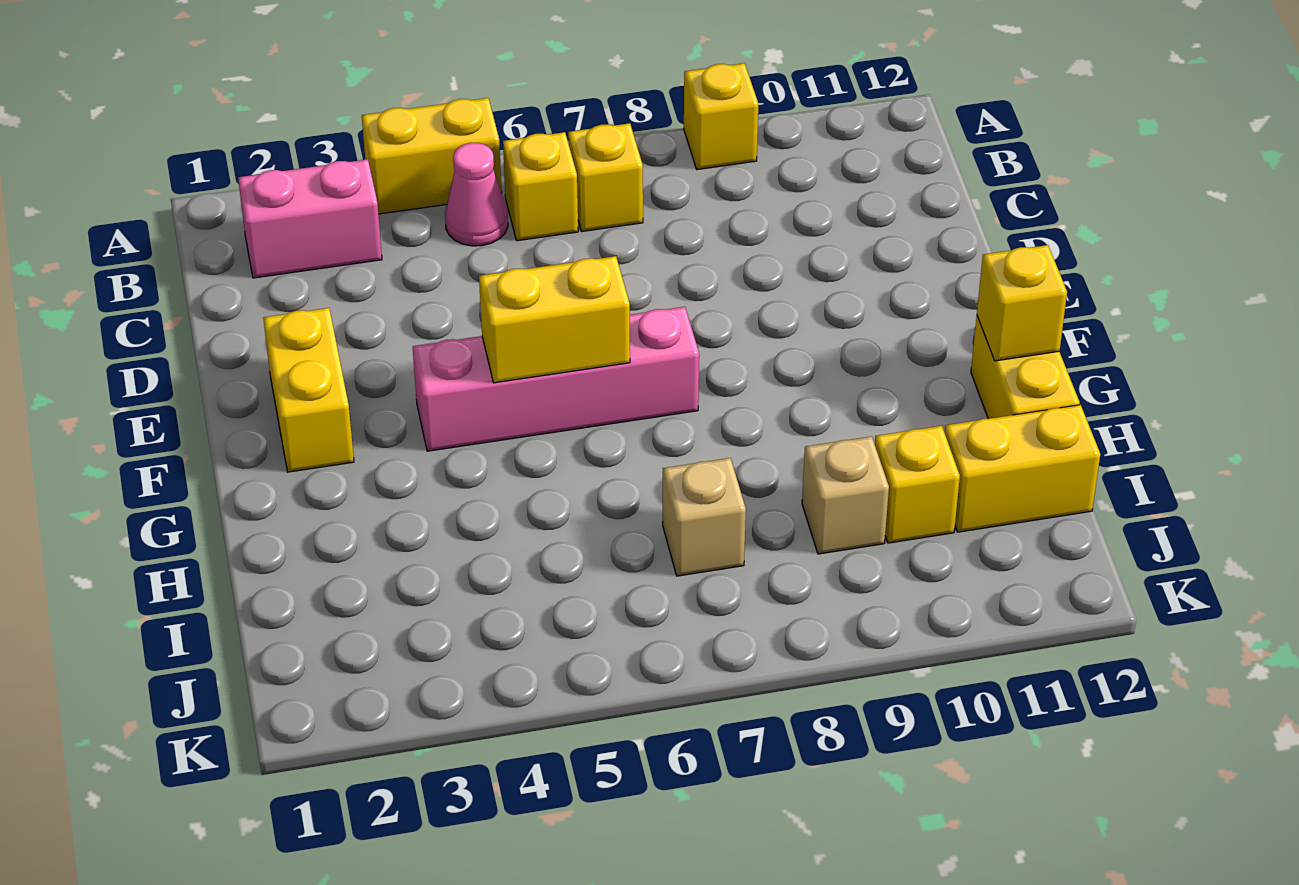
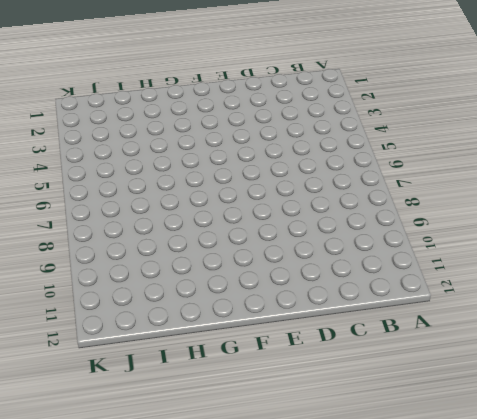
none -> yellow 1x2 brick [362,98,502,214]
none -> yellow 1x1 brick [684,63,758,170]
none -> pink 1x2 brick [238,159,382,278]

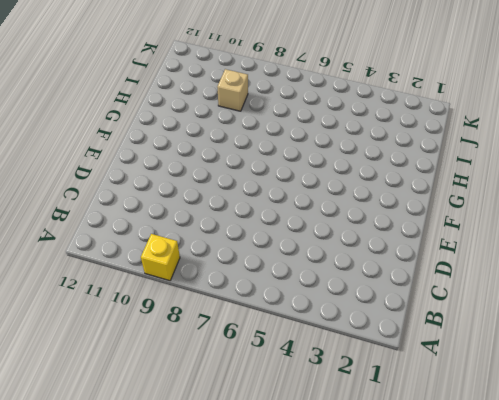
none -> yellow 1x2 brick [362,98,502,214]
none -> pink 1x2 brick [238,159,382,278]
none -> pink 1x1 cone [445,143,508,246]

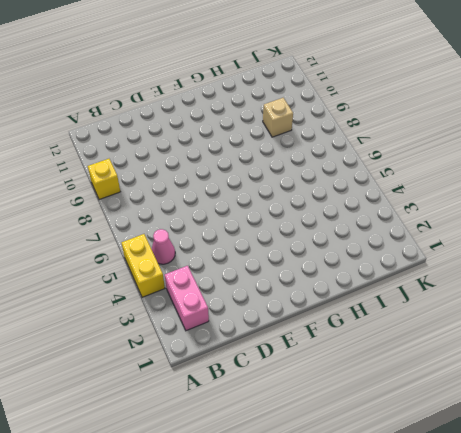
none -> yellow 1x1 brick [503,132,578,241]
none -> yellow 1x1 brick [568,123,643,231]
none -> yellow 1x2 brick [263,308,354,472]

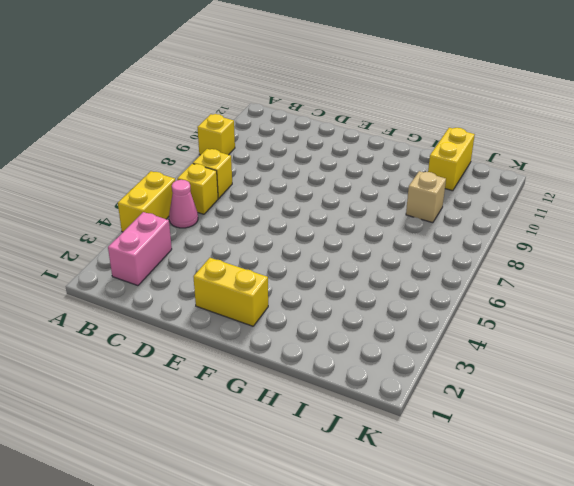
none -> pink 1x4 brick [413,307,699,451]
none -> yellow 1x2 brick [971,316,1080,419]
none -> tan 1x1 brick [663,458,746,576]

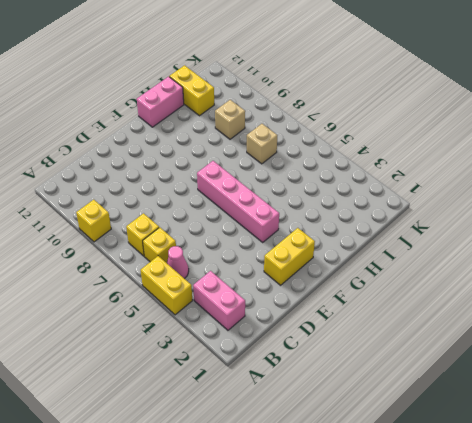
pink 1x2 brick [137,77,184,127] -> yellow 1x2 brick [971,316,1080,419]
none -> yellow 1x1 brick [875,426,960,543]
none -> yellow 1x2 brick [479,256,630,383]
none -> yellow 1x1 brick [977,245,1067,361]

